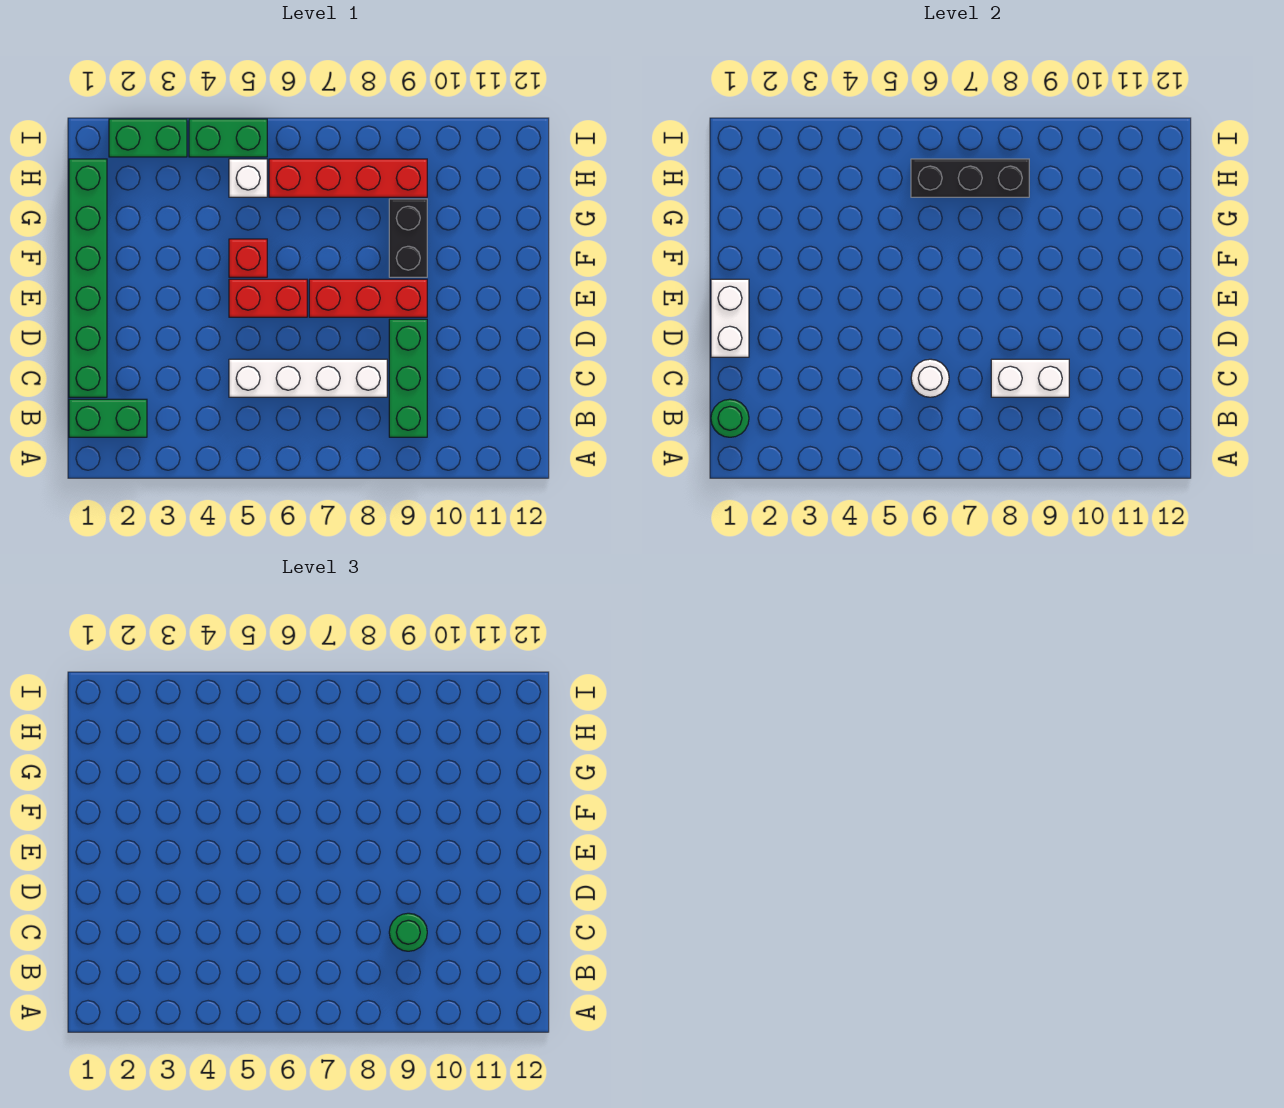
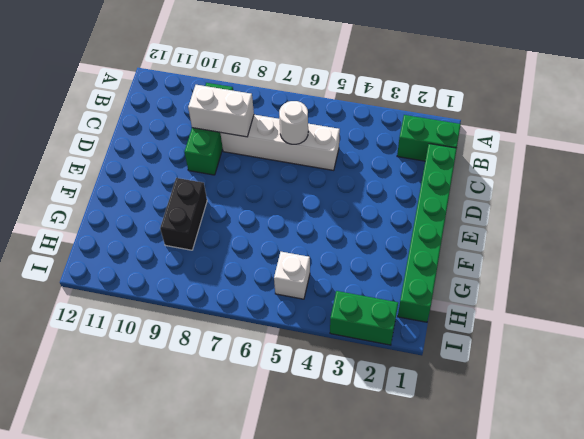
none -> red 1x2 brick [229,279,307,317]
none -> red 1x3 brick [309,279,427,317]
none -> red 1x1 brick [229,239,267,277]

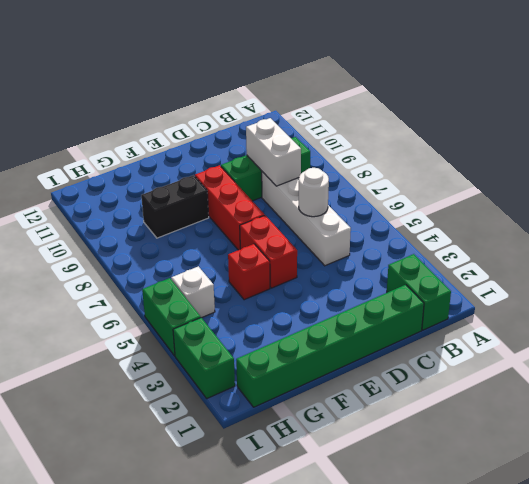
none -> red 1x4 brick [269,159,427,197]
none -> green 1x1 round brick [711,399,749,437]
none -> white 1x2 brick [711,279,749,357]

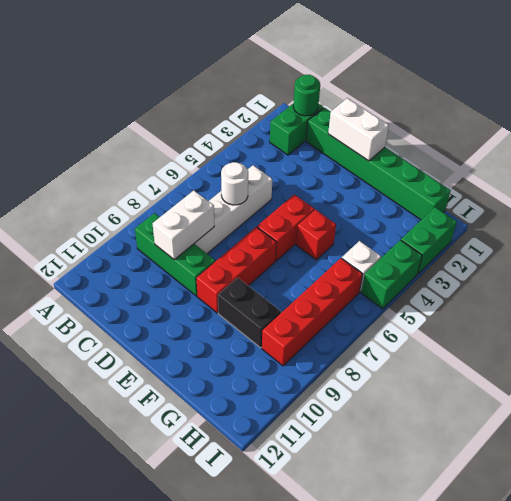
none -> black 1x3 brick [911,159,1029,197]
none -> green 1x1 round brick [389,913,427,951]

